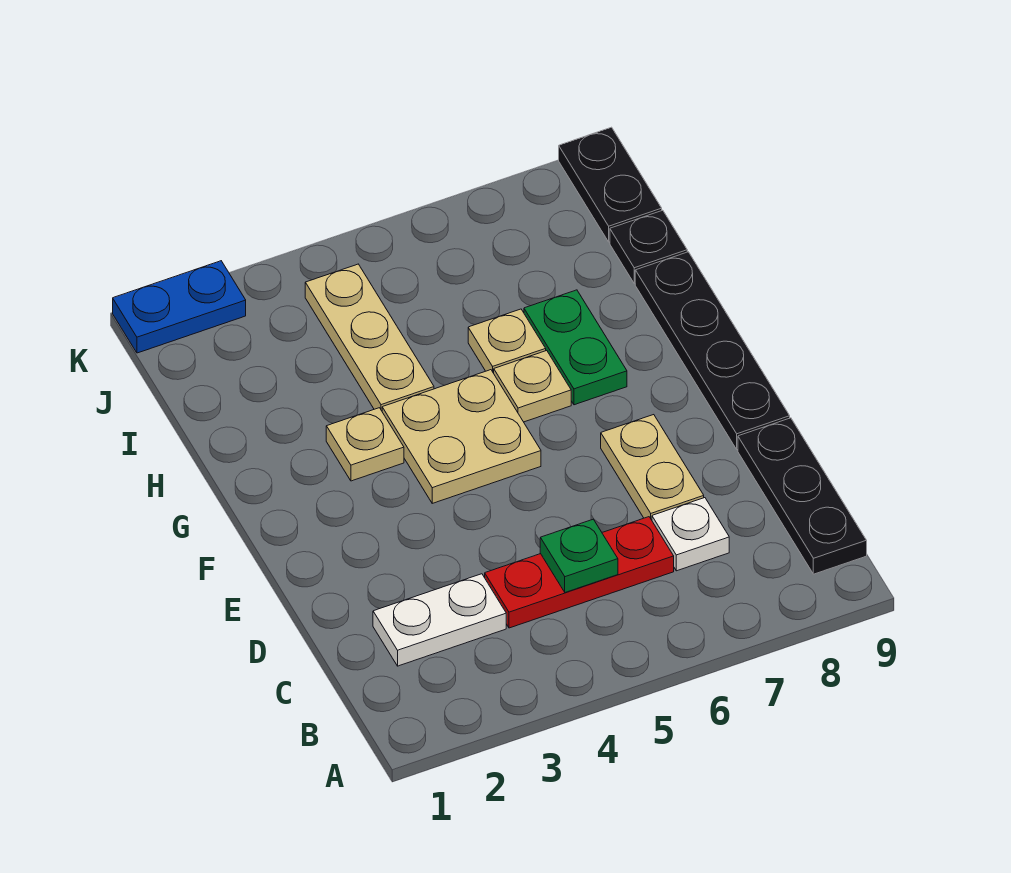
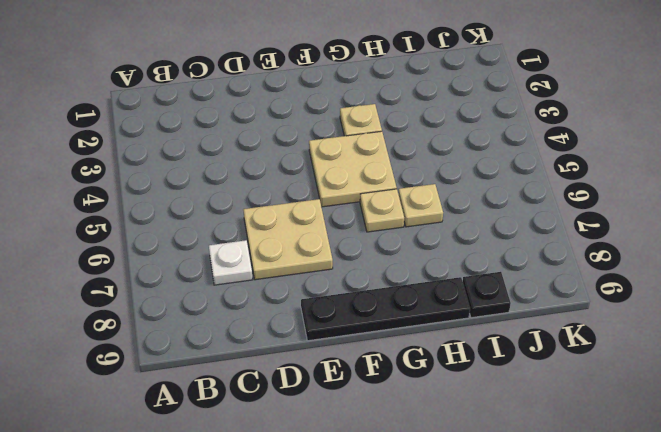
tan 2x2 plate [243,199,333,280] -> tan 1x2 plate [601,415,704,520]
none -> black 1x3 plate [738,418,867,574]
none -> white 1x2 plate [373,574,506,666]
none -> red 1x3 plate [485,517,674,628]

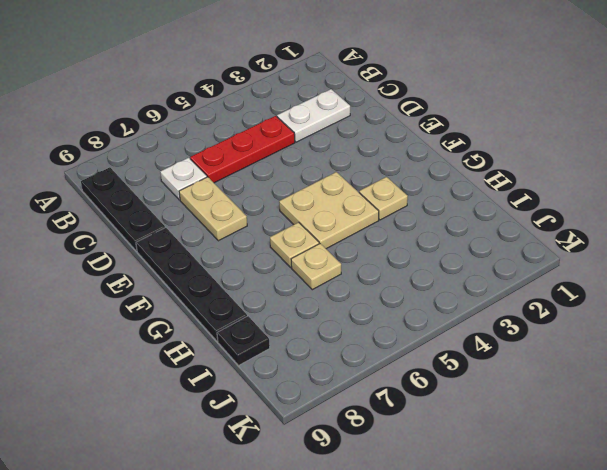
none -> green 1x2 plate [524,290,627,405]
none -> tan 1x3 plate [305,264,434,411]
none -> black 1x2 plate [559,127,662,242]

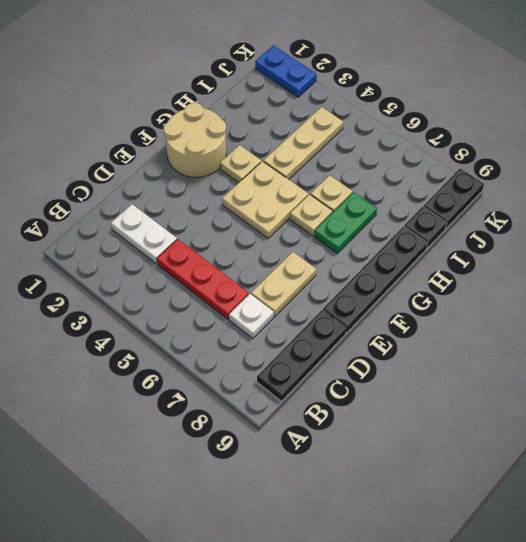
tan 2x2 round brick [164,103,226,177] -> none
none -> green 1x1 plate [540,519,618,592]

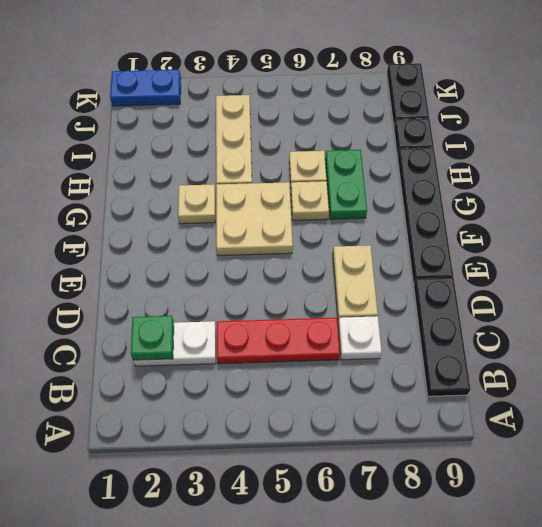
green 1x1 plate [131,316,174,360] -> green 1x1 plate moved to [540,519,618,592]

